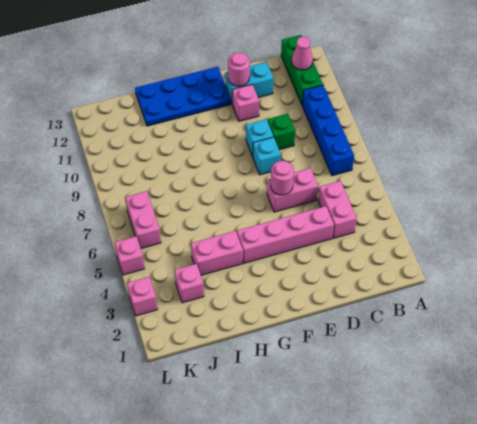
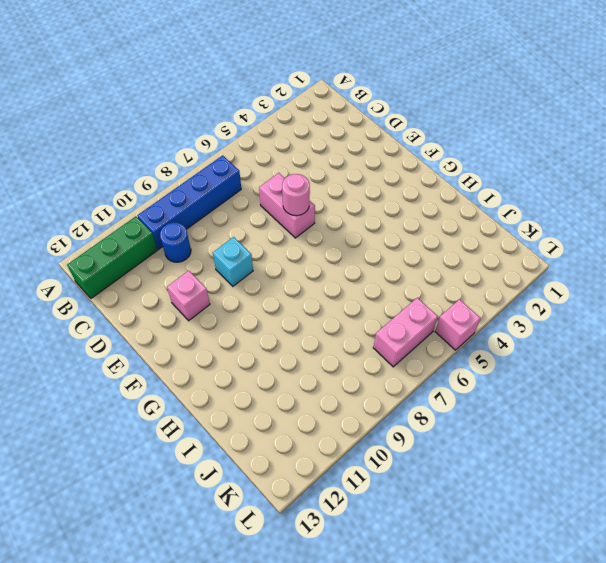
blue 1x1 round brick [160,222,191,262] -> none
none -> pink 1x2 brick [318,181,357,238]
none -> pink 1x4 brick [237,206,334,263]
none -> green 1x1 brick [268,114,295,150]

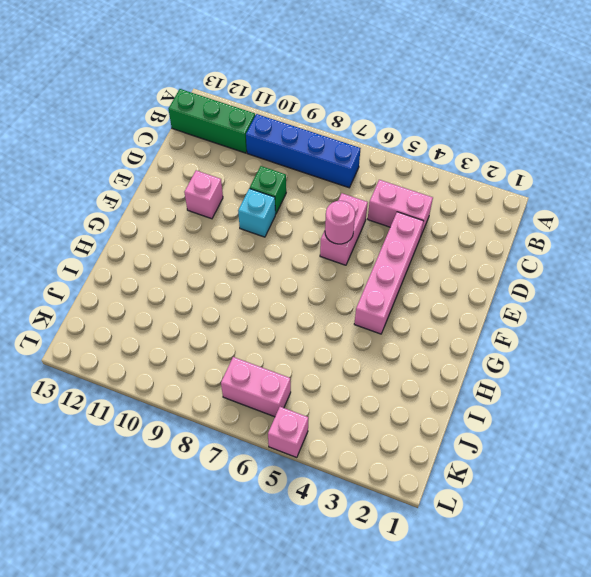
none -> cyan 1x2 brick [226,62,273,103]
none -> cyan 1x1 brick [253,137,281,175]
none -> blue 2x4 plate [135,67,231,126]

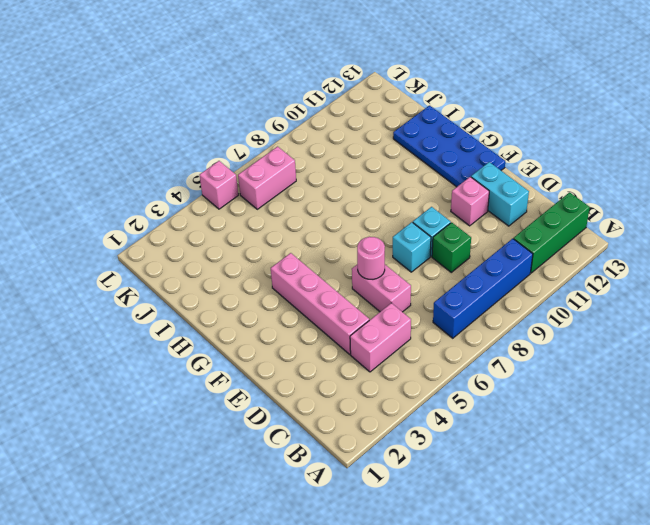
none -> pink 1x2 brick [191,231,243,275]
none -> pink 1x1 brick [174,264,204,303]
none -> pink 1x1 brick [127,277,158,316]

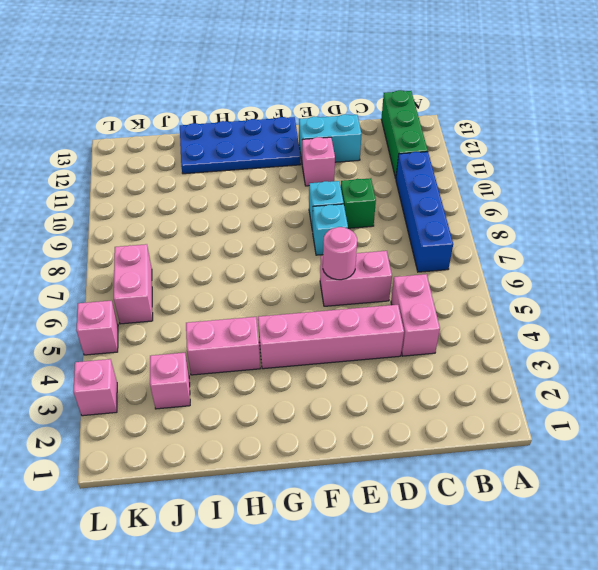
none -> pink 1x1 cone [292,37,313,70]
none -> pink 1x1 round brick [228,53,250,86]

